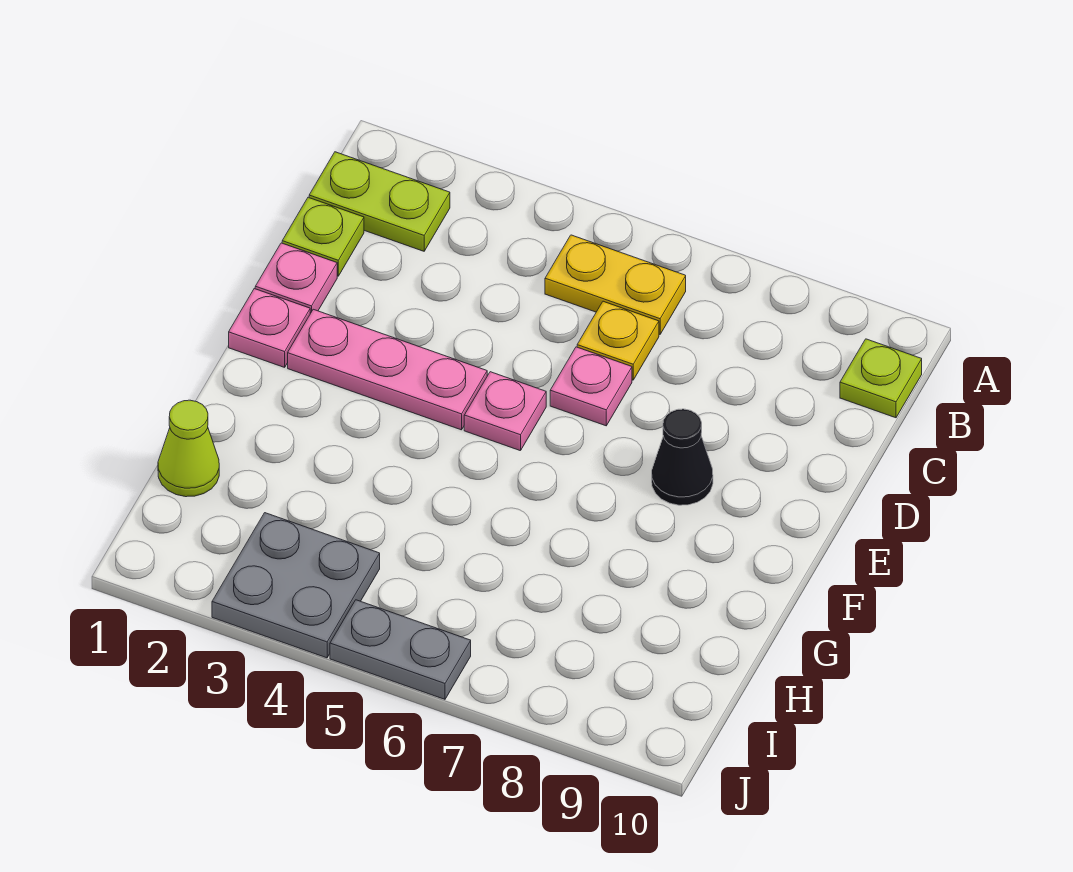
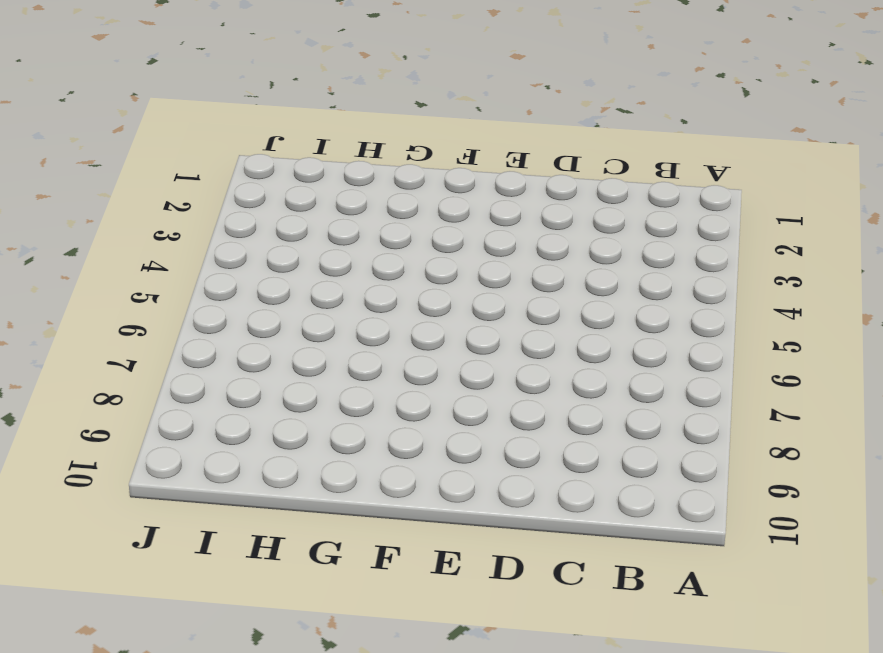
none -> lime 1x2 plate [309,152,450,251]
none -> yellow 1x2 plate [545,235,686,335]
none -> lime 1x1 plate [840,339,922,418]

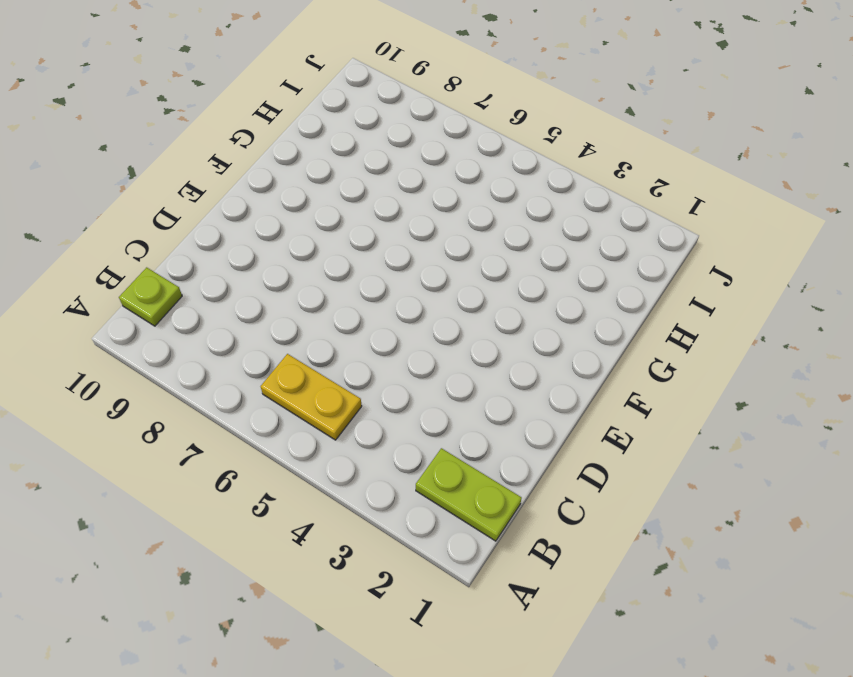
none -> lime 1x1 plate [282,197,364,276]
none -> yellow 1x1 plate [577,301,659,380]
none -> pink 1x1 plate [255,243,337,313]

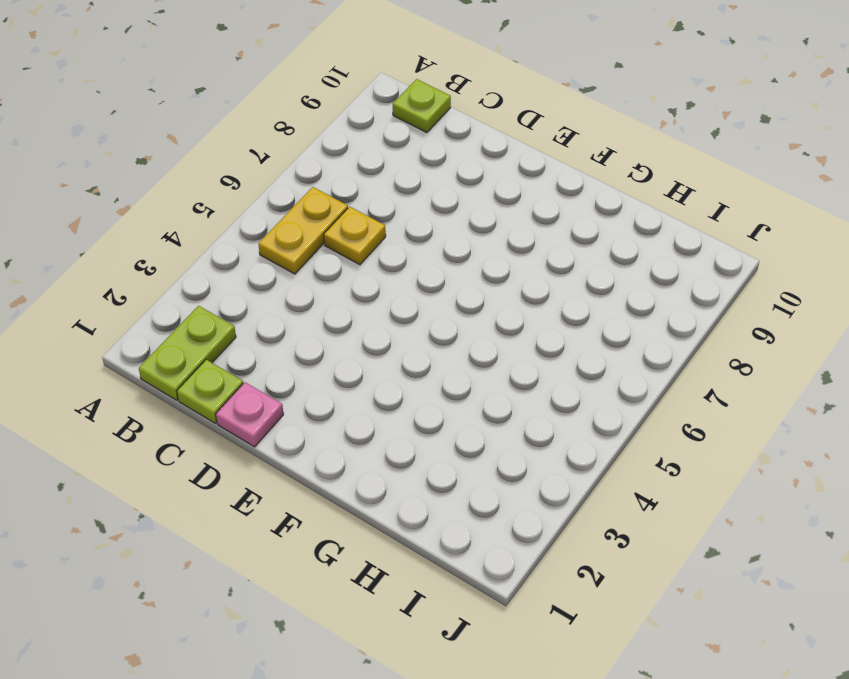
none -> pink 1x1 plate [550,347,632,426]
none -> pink 1x1 plate [229,289,310,367]
none -> pink 1x3 plate [288,309,487,430]

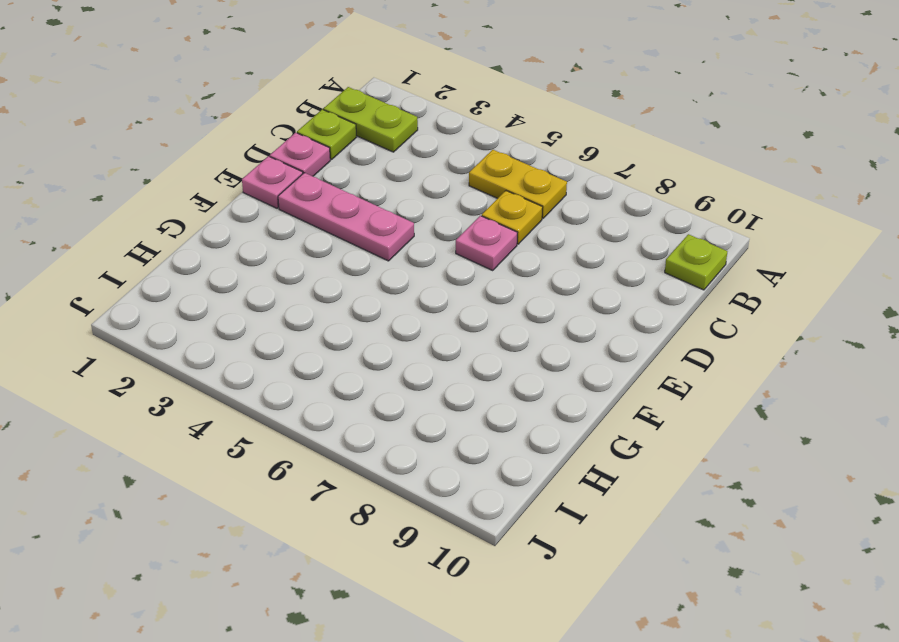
none -> pink 1x1 plate [464,372,546,451]
none -> black 1x1 cone [652,409,713,505]
none -> lime 1x1 cone [158,400,219,497]

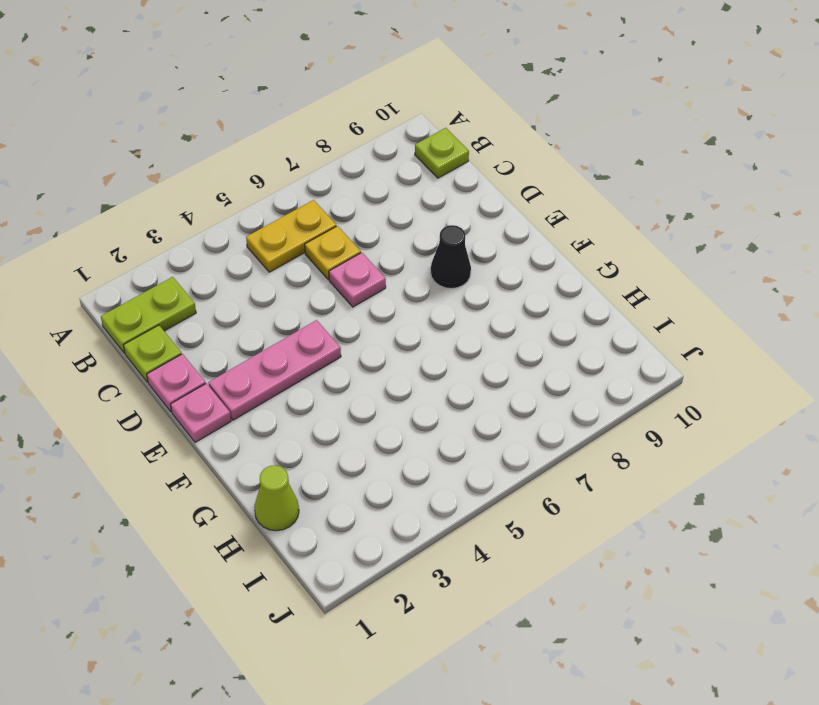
none -> pink 1x1 plate [464,372,546,451]
none -> grey 2x2 plate [212,513,380,658]
none -> grey 1x2 plate [330,600,471,699]

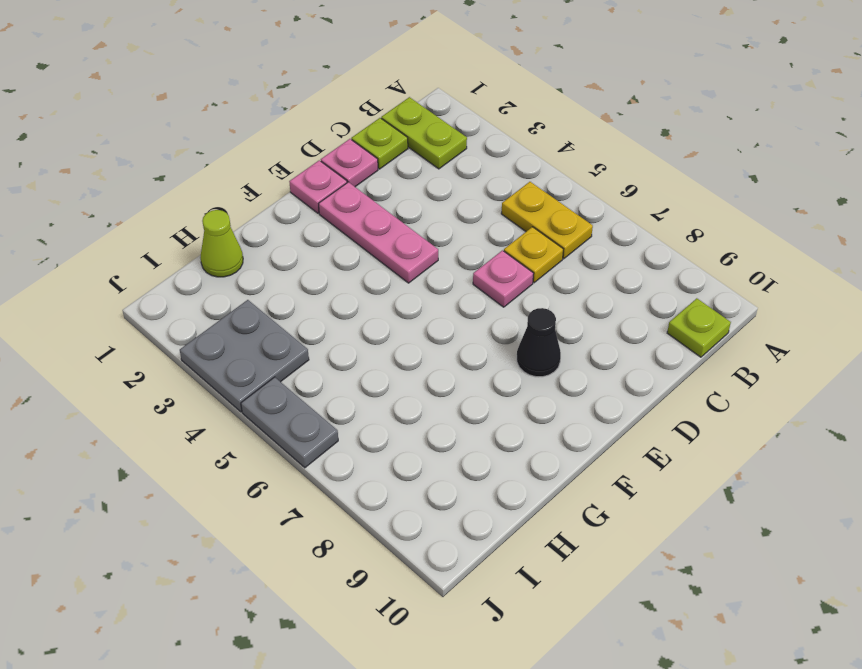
none -> pink 1x1 plate [464,372,546,451]

